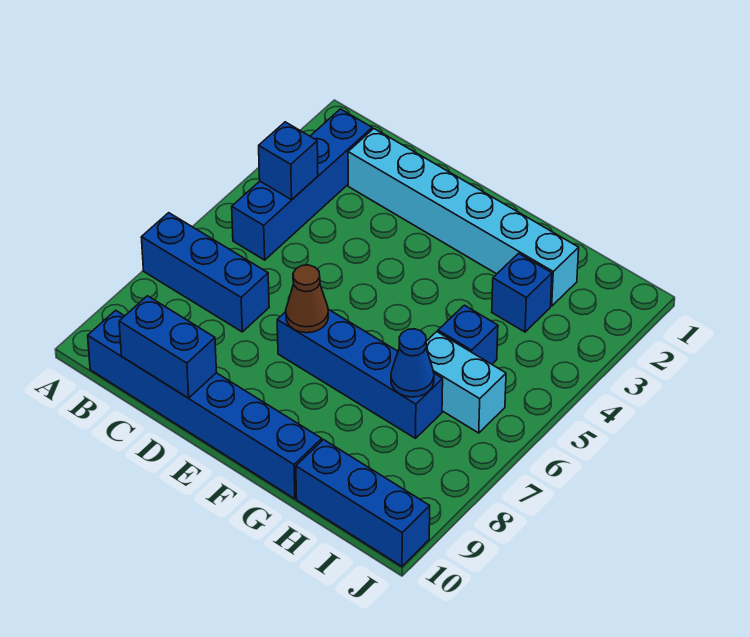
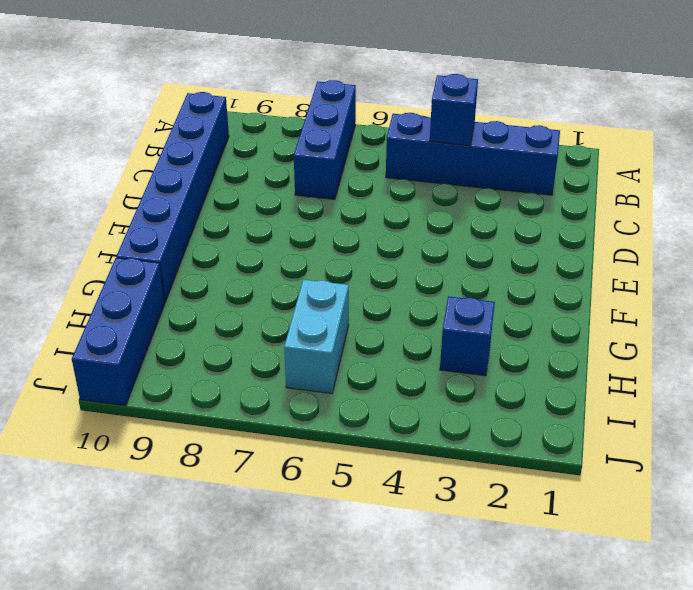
none -> cyan 1x6 brick [348,129,579,306]
none -> blue 1x4 brick [277,309,443,438]
none -> blue 1x1 brick [438,305,498,364]

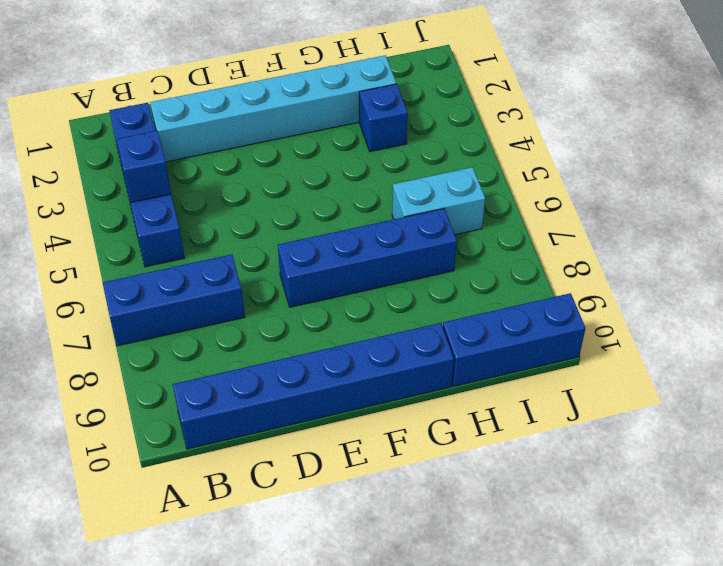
none -> blue 1x1 brick [438,305,498,364]
none -> blue 1x2 brick [119,296,217,398]
none -> brown 1x1 cone [286,265,328,333]

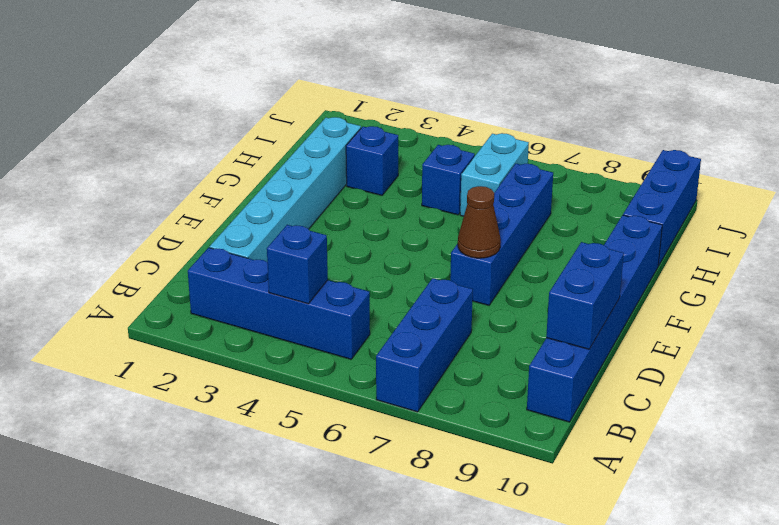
none -> blue 1x1 cone [391,329,434,397]

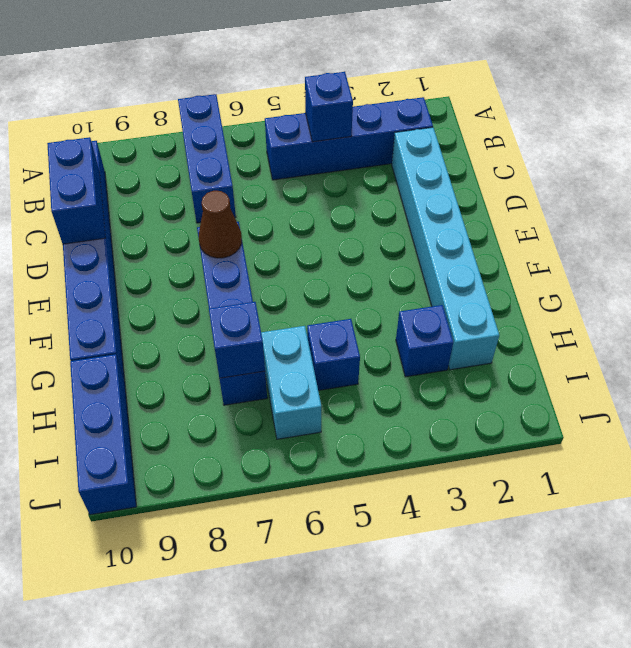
blue 1x1 brick [209,302,265,378] -> blue 1x1 cone [391,329,434,397]

